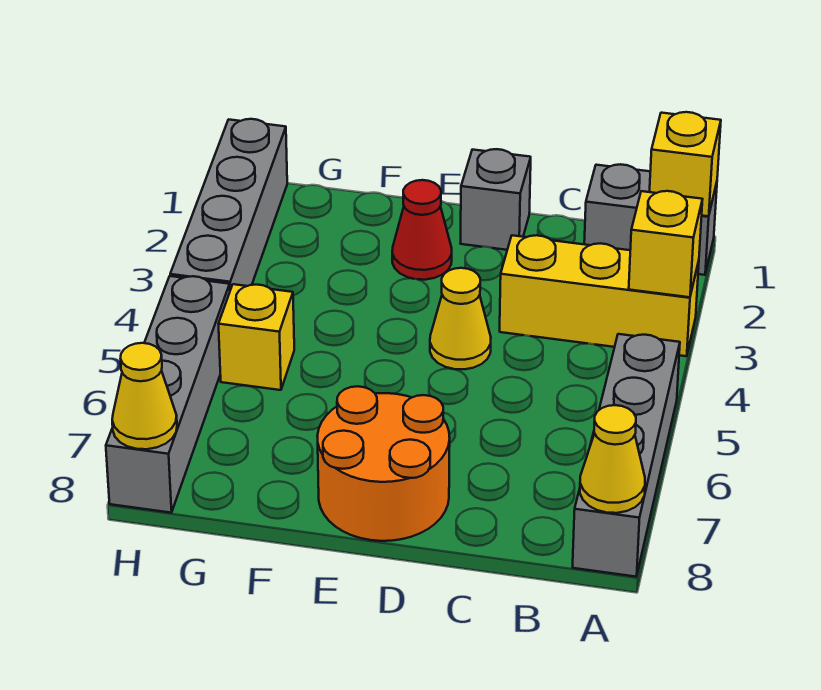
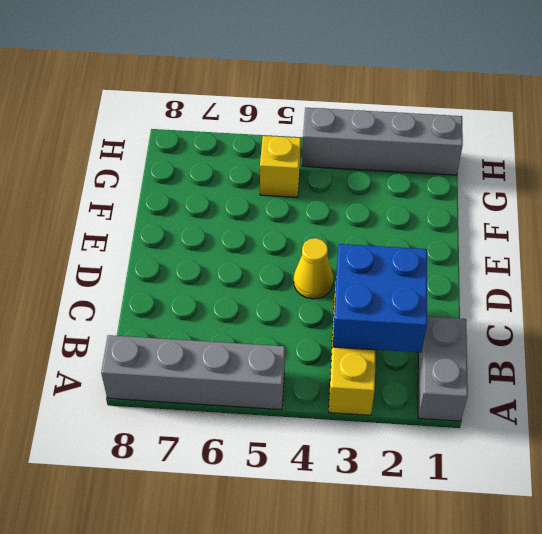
blue 2x2 brick [333,244,427,353] -> none
none -> grey 1x1 brick [460,149,531,250]
none -> orange 2x2 round brick [317,386,450,541]
none -> red 1x1 cone [392,180,452,280]

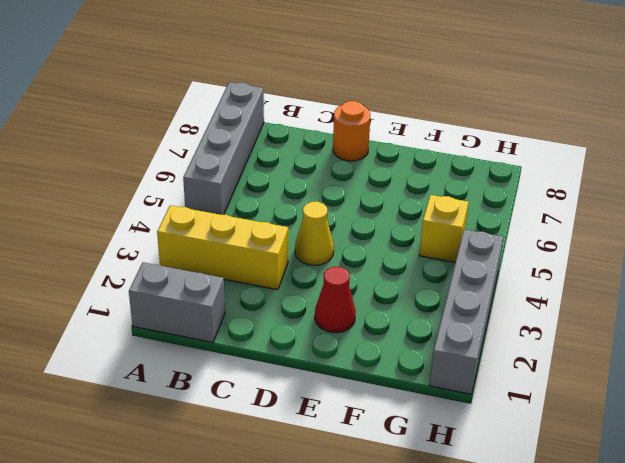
orange 1x1 round brick [333,101,370,161] -> orange 2x2 round brick [317,386,450,541]
none -> grey 1x1 brick [460,149,531,250]
none -> grey 1x4 brick [106,276,230,513]
none -> yellow 1x1 brick [650,112,721,216]

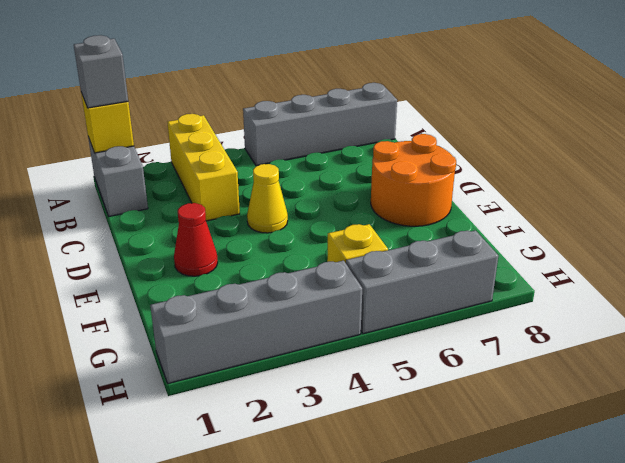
grey 1x1 brick [74,35,128,108] -> grey 1x1 brick moved to [460,149,531,250]
grey 1x3 brick [346,230,498,334] -> grey 1x4 brick [106,276,230,513]
none -> yellow 1x1 brick [629,191,703,297]
none -> yellow 1x1 cone [580,405,645,513]
none -> yellow 1x1 cone [112,343,177,449]

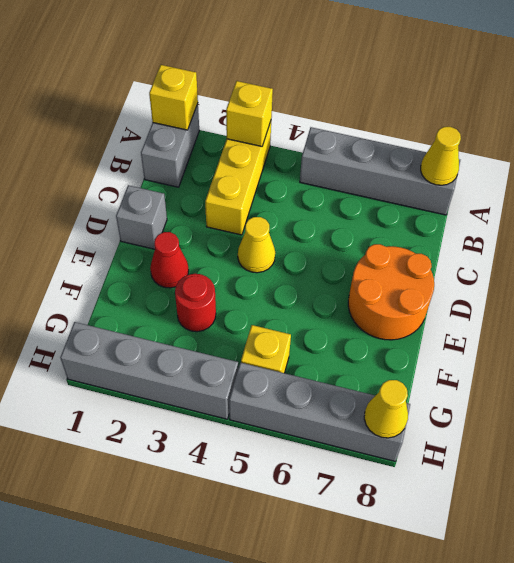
red 1x1 round brick [175,274,216,332] -> none

